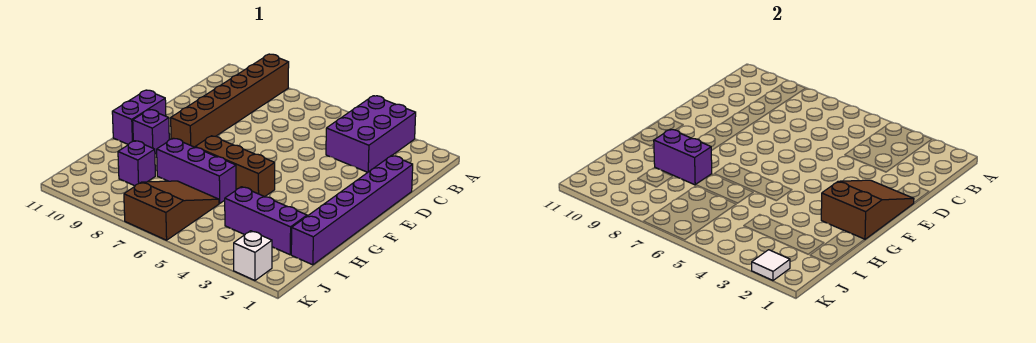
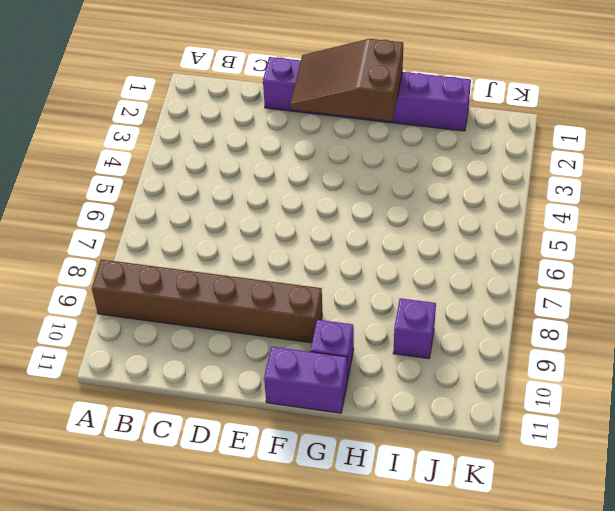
none -> purple 2x3 brick [326,96,416,172]
none -> brown 1x3 brick [195,136,275,197]
none -> purple 1x3 brick [157,138,236,203]

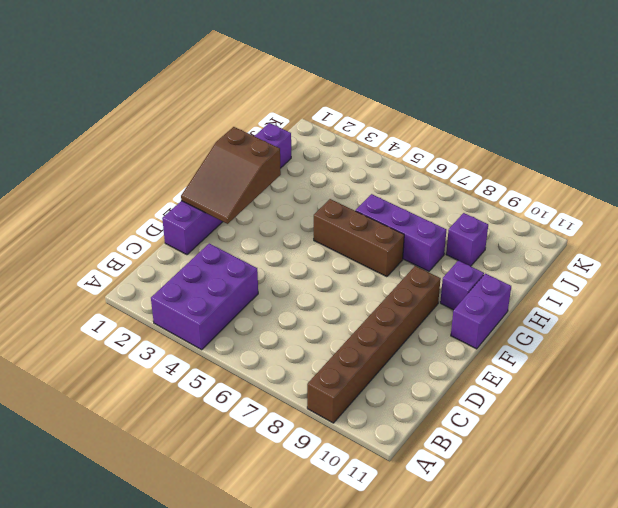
none -> purple 1x3 brick [225,187,307,255]
none -> brown 2x3 slope [124,181,219,240]
none -> white 1x1 brick [234,231,272,280]

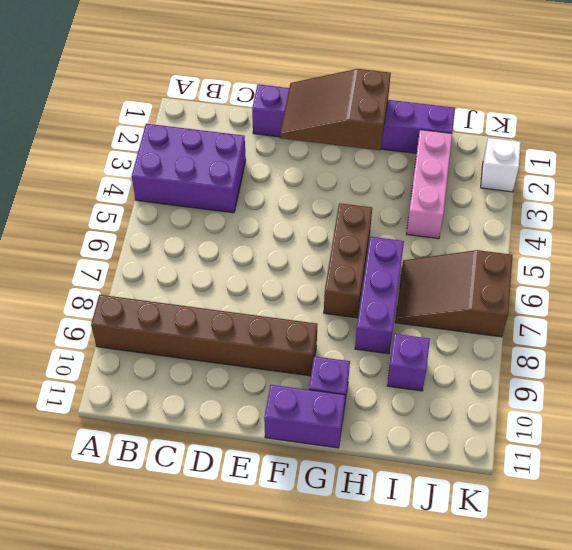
pink 1x3 brick [406,130,452,239] -> purple 1x3 brick [225,187,307,255]
none -> purple 1x2 brick [654,129,712,185]
none -> white 1x1 tile [752,250,790,280]

